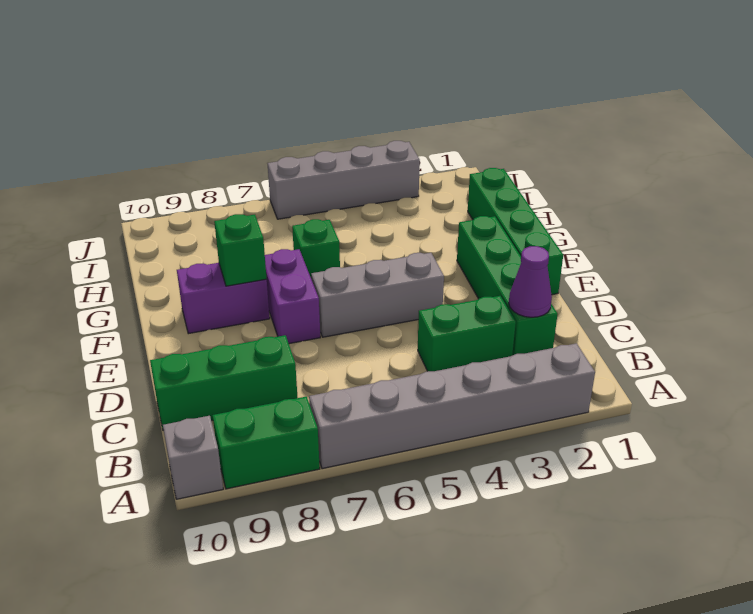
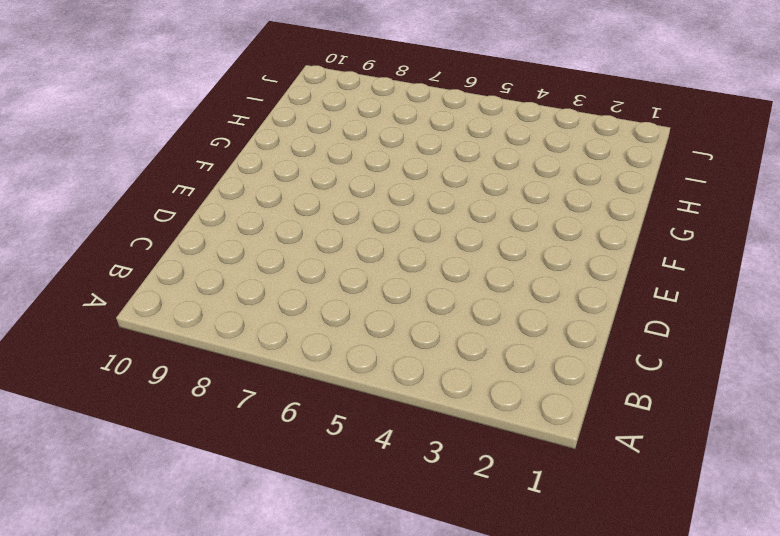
none -> grey 1x6 brick [309,343,595,469]
none -> green 1x2 brick [212,397,320,489]
none -> grey 1x1 brick [163,416,223,499]

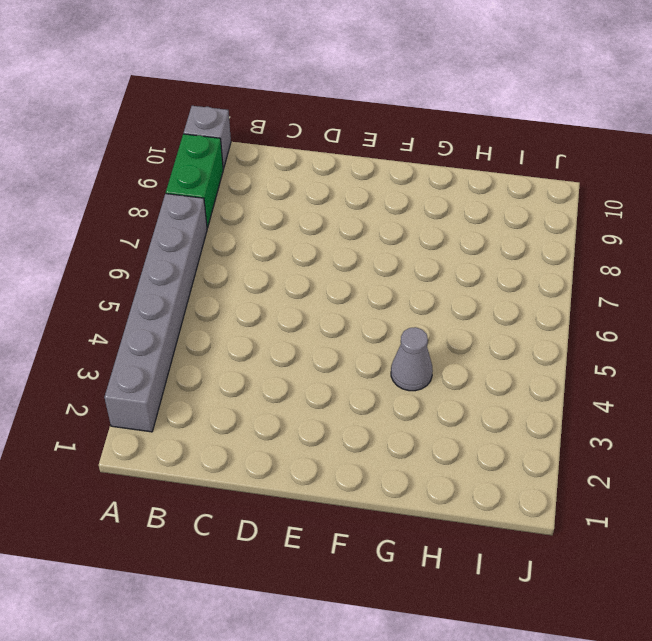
grey 1x1 cone [391,327,433,391] -> none
none -> green 1x4 brick [457,216,558,355]
none -> green 1x2 brick [418,296,516,371]
none -> green 1x3 brick [150,335,298,430]

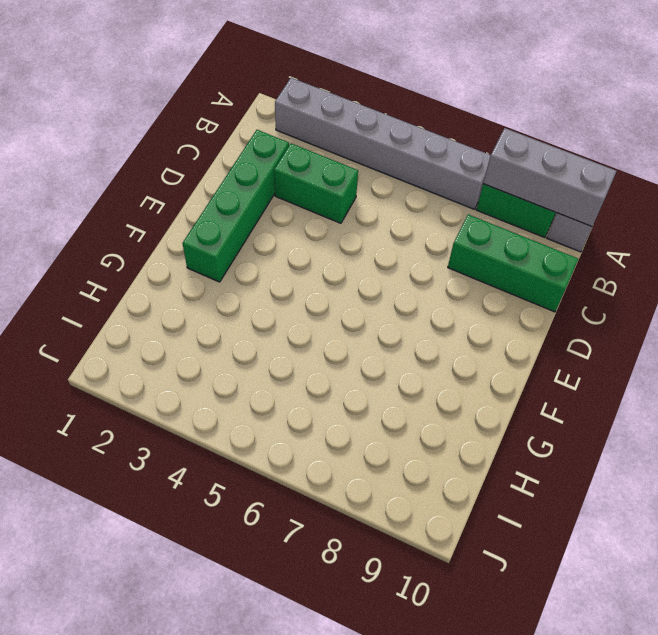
grey 1x3 brick [483,128,617,226] -> grey 1x3 brick moved to [311,253,444,337]
none -> green 1x4 brick [468,168,563,295]
none -> purple 1x2 brick [265,249,320,344]
none -> purple 1x2 brick [177,263,270,334]

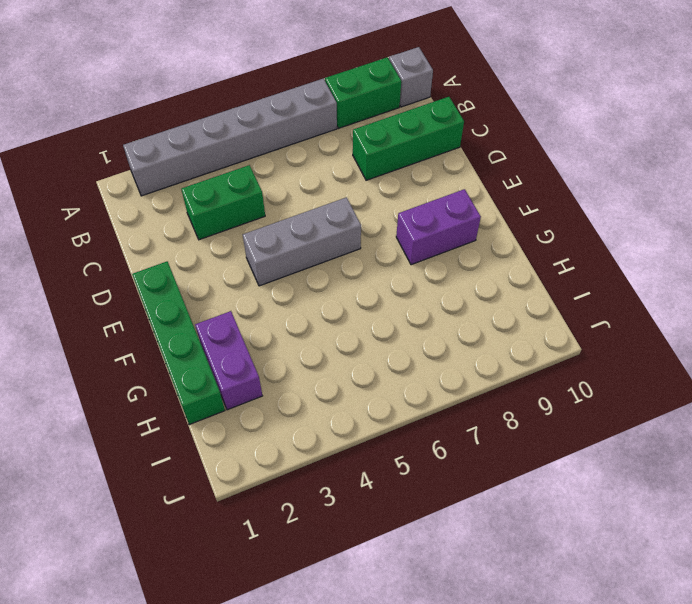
purple 1x2 brick [195,311,262,410] -> purple 1x2 brick moved to [265,249,320,344]
none -> green 1x4 brick [457,216,558,355]
none -> green 1x1 brick [292,219,340,277]
none -> grey 1x4 brick [268,141,420,219]

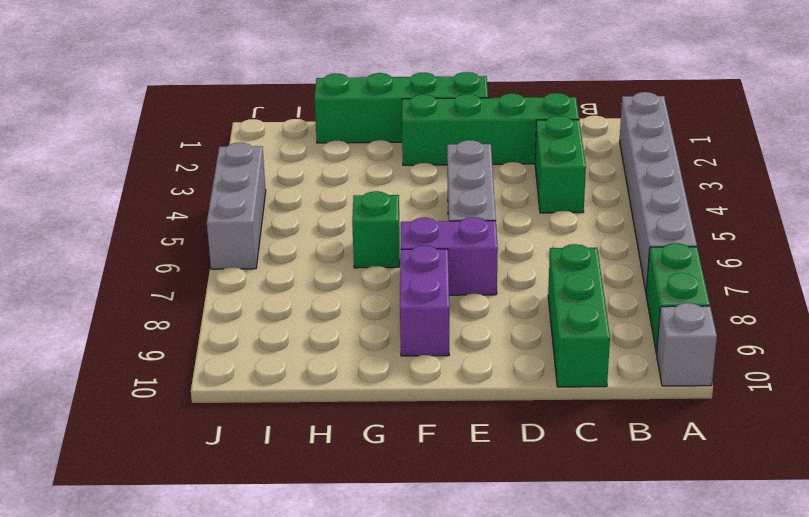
grey 1x3 brick [207,143,266,269] -> grey 1x4 brick [268,141,420,219]
none -> purple 1x1 cone [509,246,552,317]
none -> green 1x1 brick [214,214,267,286]

